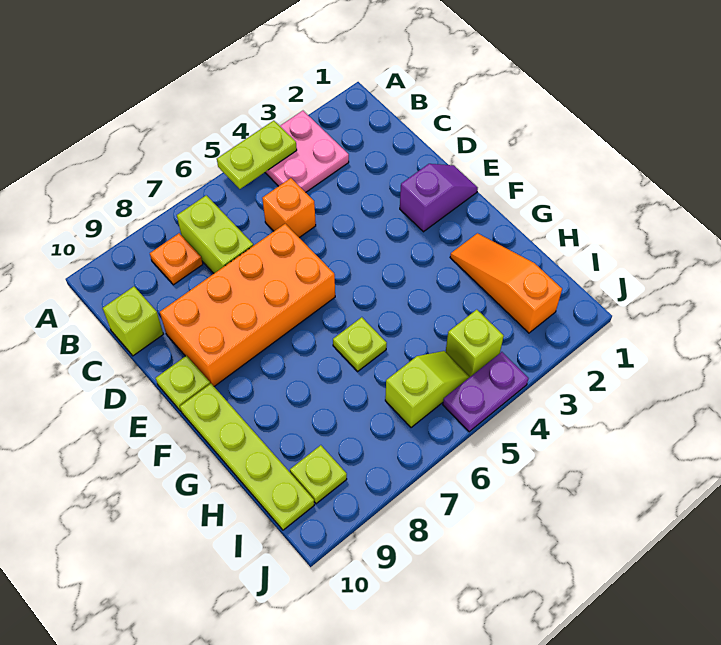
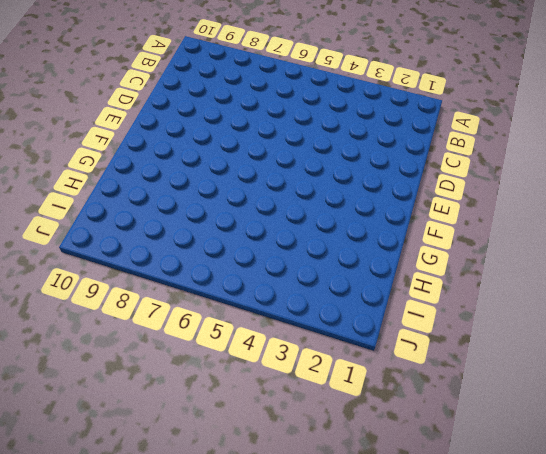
none -> pink 2x2 plate [265,111,349,192]
none -> lime 1x2 brick [177,195,253,273]
none -> orange 1x1 plate [150,233,203,285]

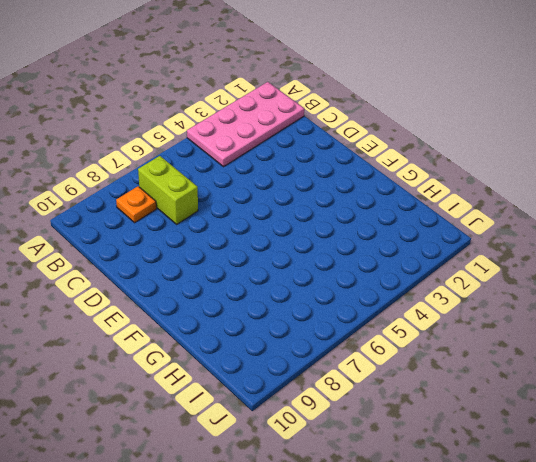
pink 2x4 plate [187,82,304,167] -> pink 2x2 plate [265,111,349,192]
none -> orange 1x1 brick [262,178,316,238]
none -> lime 1x1 brick [103,287,163,356]
none -> orange 2x4 brick [160,224,335,386]

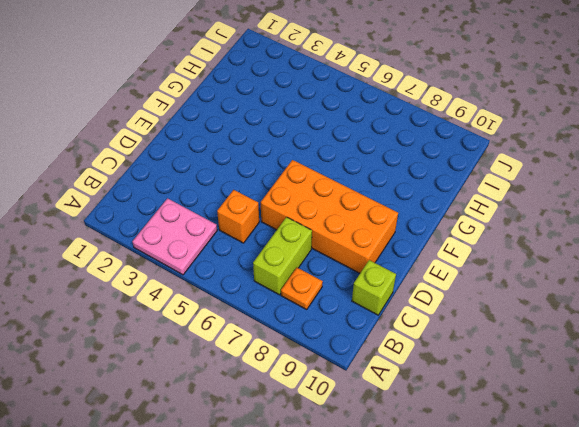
none -> purple 1x2 slope [400,164,478,232]
none -> lime 1x1 plate [156,356,210,411]
none -> lime 1x4 plate [180,384,314,530]

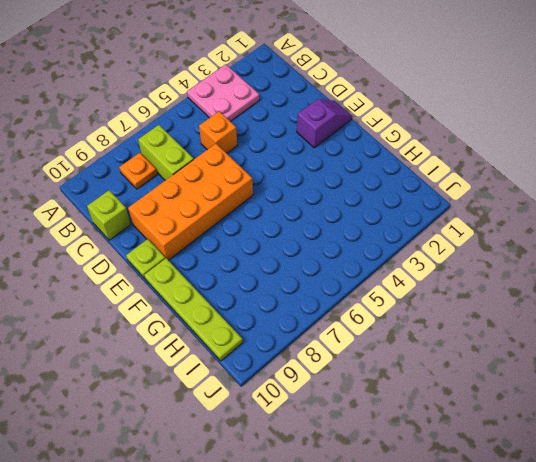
none -> orange 1x3 slope [450,233,562,333]
none -> lime 1x1 plate [333,317,387,371]
none -> lime 1x1 brick [446,310,504,377]

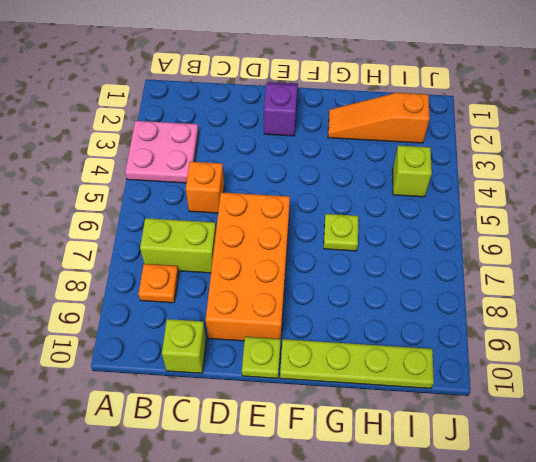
none -> lime 1x2 slope [385,351,470,428]
none -> lime 1x1 plate [290,445,347,504]
none -> purple 1x2 plate [443,352,528,432]

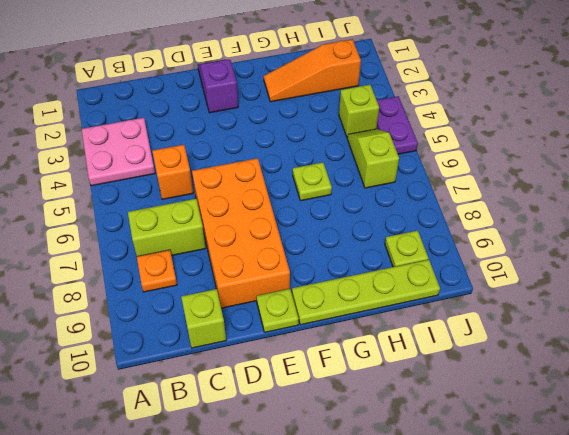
none -> lime 1x2 plate [217,121,297,189]

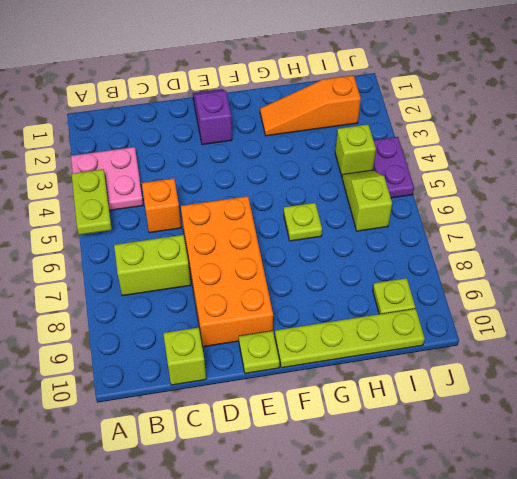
none -> orange 1x1 plate [150,233,203,285]

